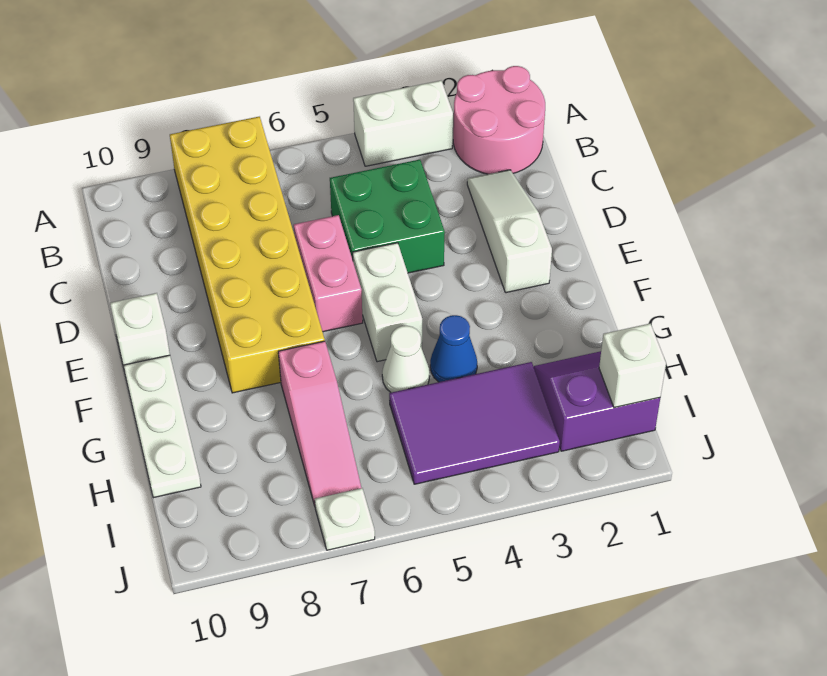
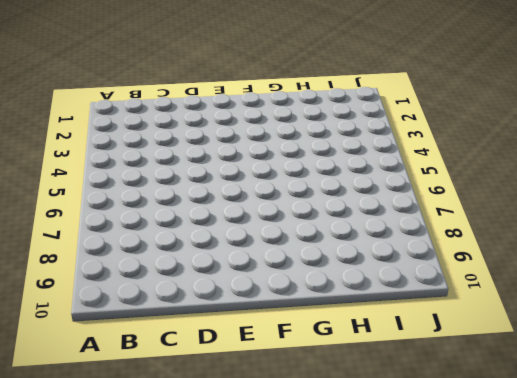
none -> pink 2x2 round brick [453,66,545,174]
none -> white 1x2 brick [353,81,453,166]
none -> yellow 2x6 brick [170,117,325,393]

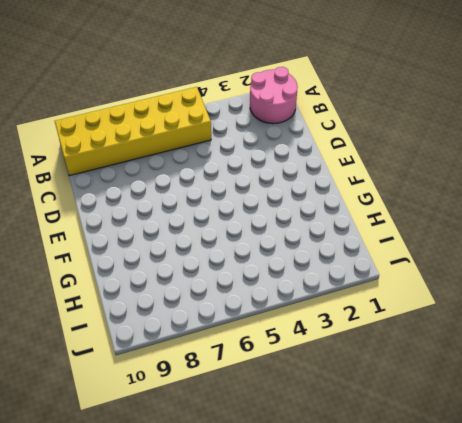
yellow 2x6 brick [55,87,211,176] -> yellow 2x6 brick turned to [170,117,325,393]
none -> white 1x2 brick [353,81,453,166]
none -> white 1x3 slope [467,170,552,293]
none -> green 2x2 brick [330,160,445,273]

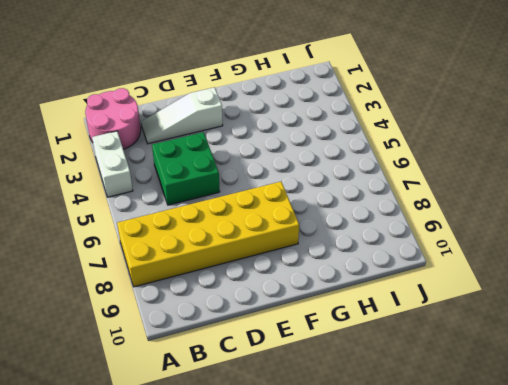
none -> pink 1x2 brick [294,215,363,332]
none -> white 1x2 brick [353,243,422,362]
none -> white 1x1 brick [110,293,170,367]

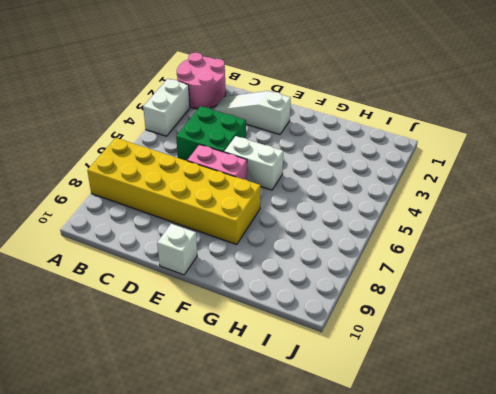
none -> white 1x3 plate [123,355,201,498]
none -> blue 1x1 cone [430,315,477,382]
none -> white 1x1 cone [382,326,430,393]

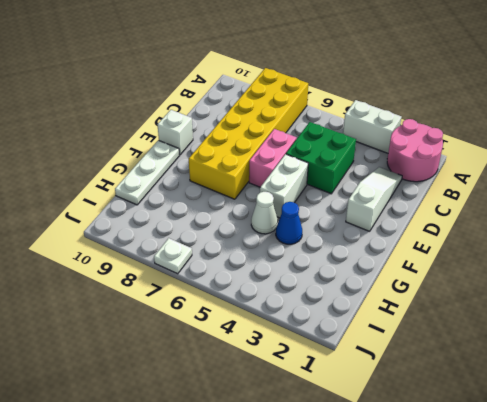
none -> pink 1x3 slope [278,341,361,506]
none -> purple 2x2 slope [534,351,660,451]
none -> purple 2x3 tile [389,362,560,484]

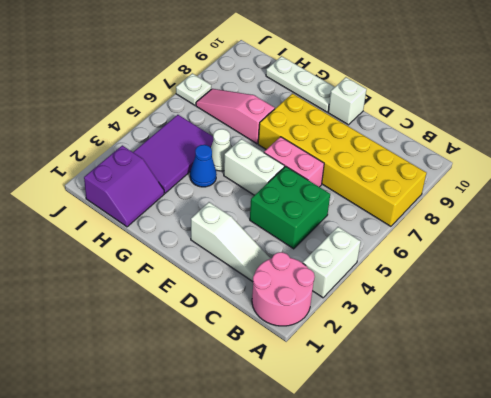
none -> white 1x1 brick [599,324,666,408]

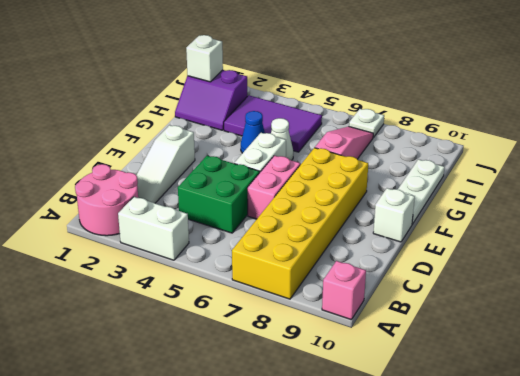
pink 1x1 brick [322,261,366,320] -> none

